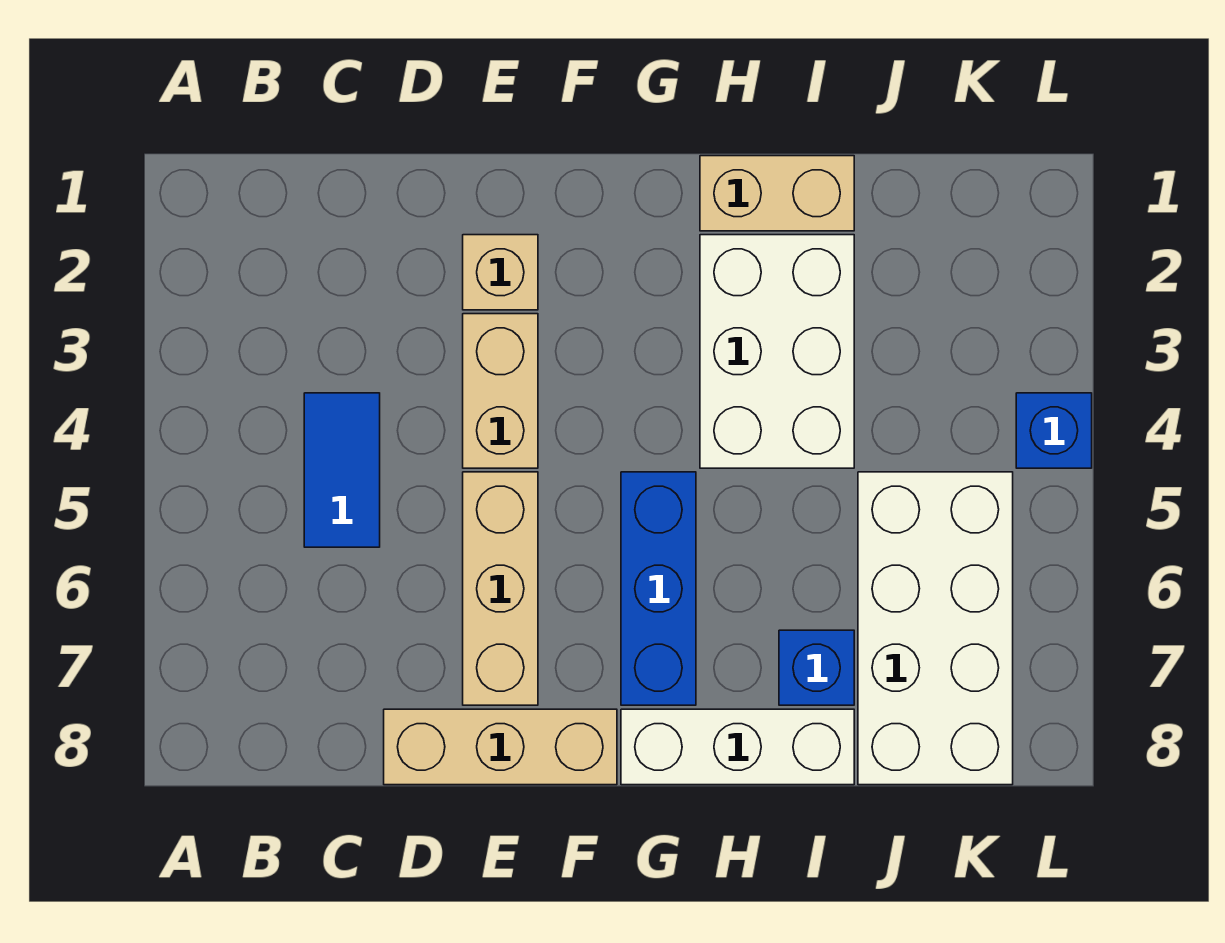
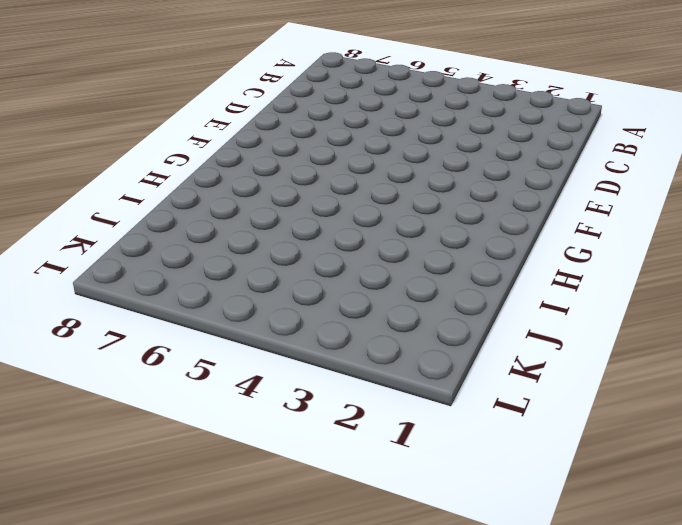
none -> blue 1x2 tile [304,393,380,547]
none -> tan 1x3 brick [384,709,617,785]
none -> tan 1x1 brick [463,235,538,310]

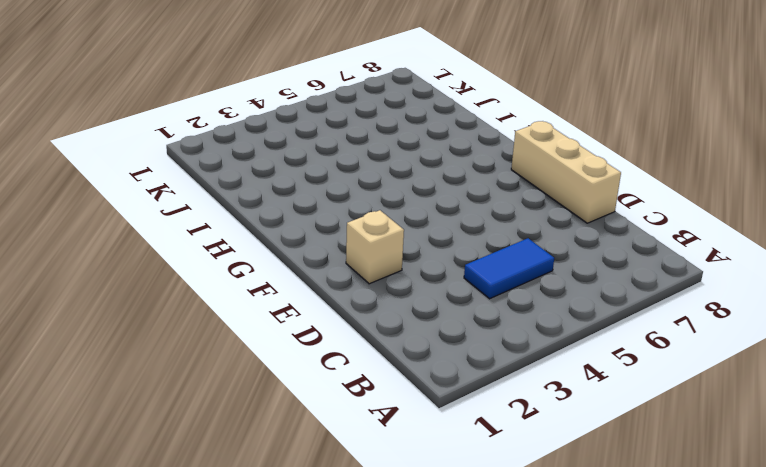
none -> tan 1x2 brick [463,314,538,468]
none -> tan 1x3 brick [463,472,538,705]
none -> blue 1x3 brick [621,472,696,705]

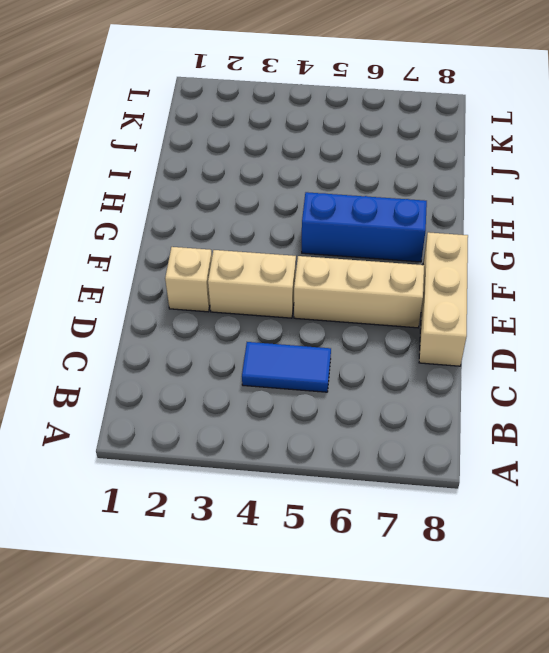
none -> white 1x3 brick [621,709,854,785]
none -> tan 1x2 brick [700,156,854,231]
none -> white 2x3 brick [700,235,854,468]

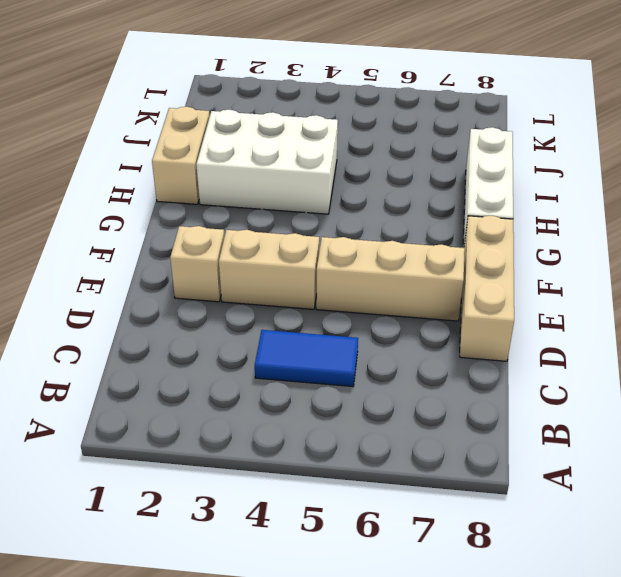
none -> blue 1x3 brick [621,472,696,705]
none -> blue 1x1 brick [779,630,854,705]
none -> white 2x4 brick [858,472,1013,785]

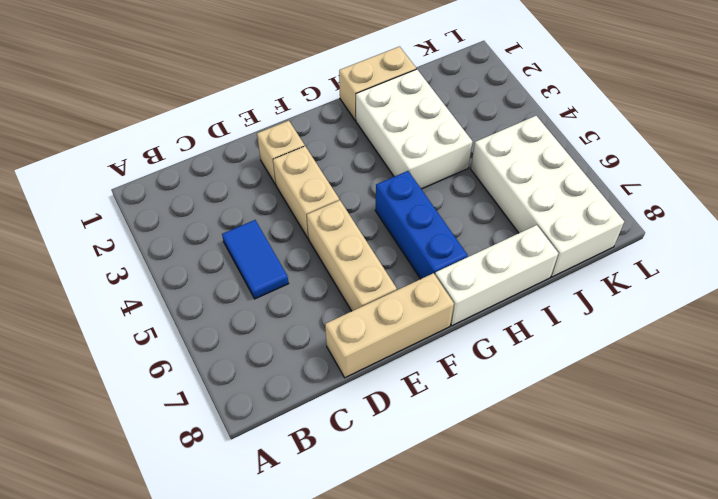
none -> blue 1x1 brick [779,630,854,705]
none -> blue 1x1 brick [1016,393,1092,468]

